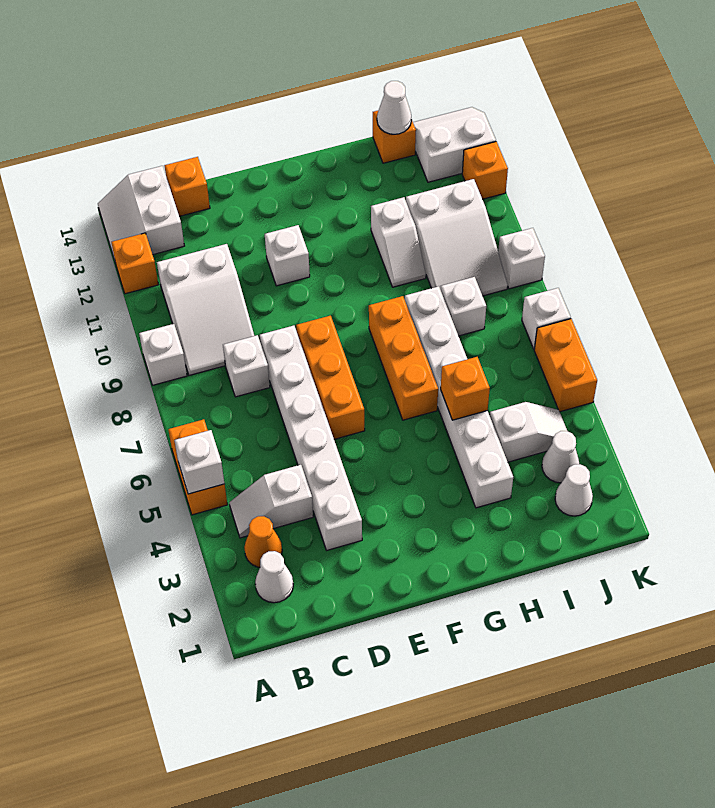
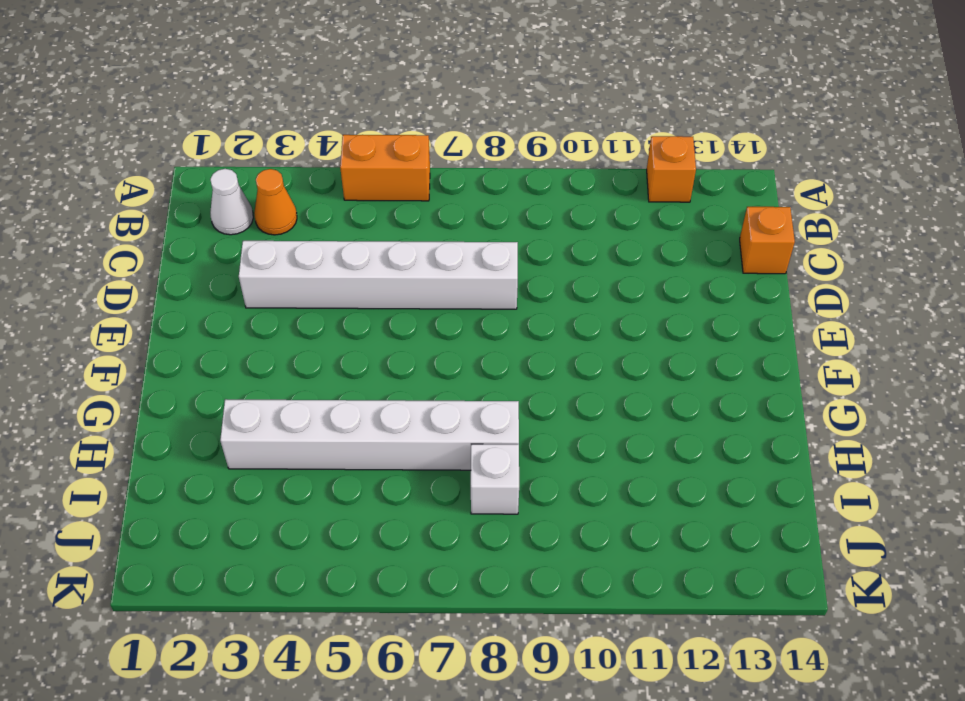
none -> white 1x1 brick [139,324,187,385]
none -> white 2x2 slope [98,166,184,260]
none -> white 1x2 slope [229,465,313,538]
none -> white 2x3 slope [157,244,254,375]

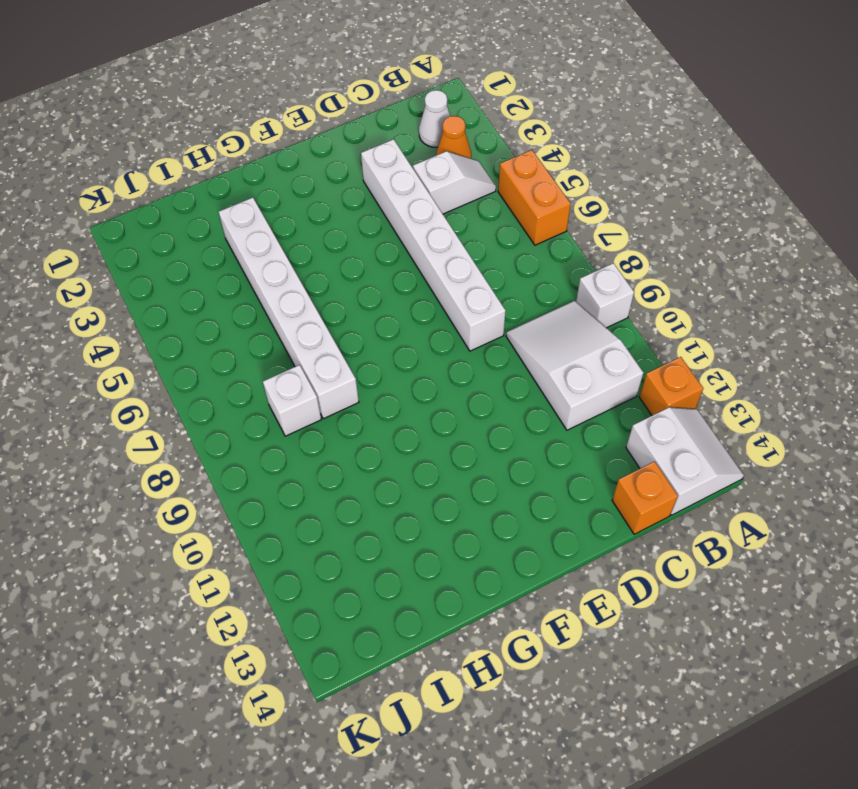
none -> white 1x1 brick [223,335,270,397]
none -> orange 1x3 brick [296,316,365,439]
none -> white 1x1 brick [265,225,310,286]
none -> orange 1x3 brick [369,296,438,420]

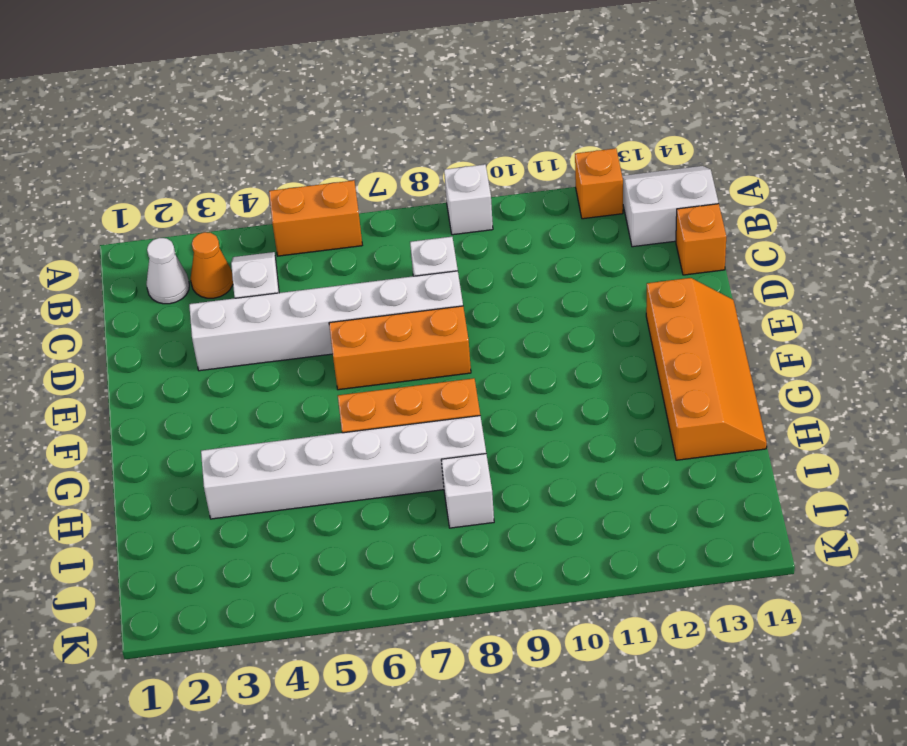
orange 2x4 slope [646,278,767,460] -> none
none -> white 2x3 slope [157,244,254,375]
none -> white 1x1 brick [265,225,310,286]
none -> white 1x2 slope [371,197,426,287]
none -> white 1x2 slope [490,402,567,462]

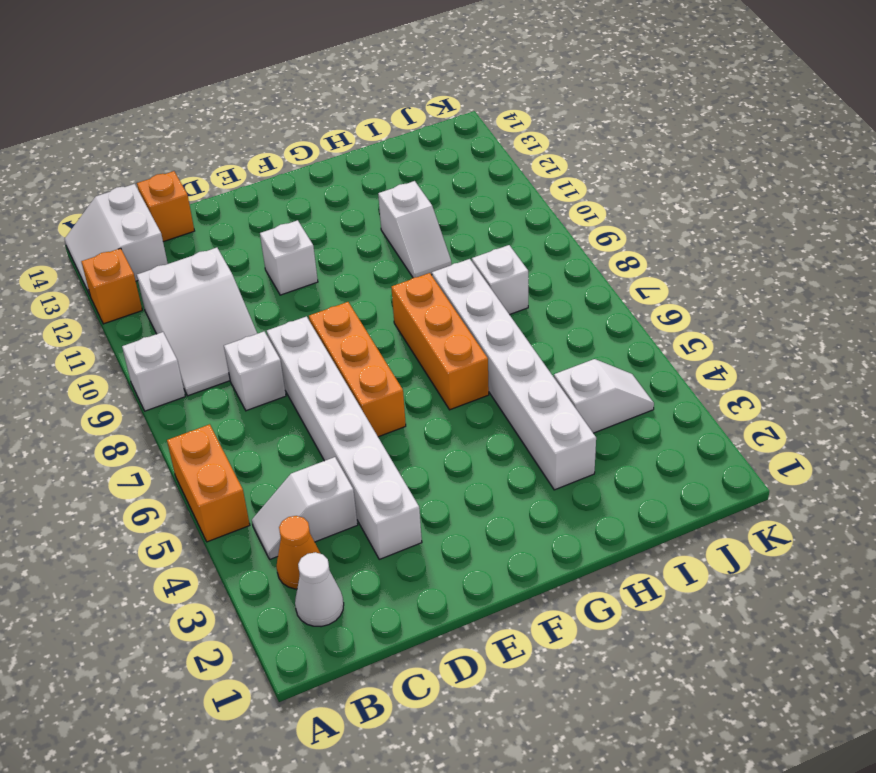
none -> white 2x3 slope [406,179,508,296]
none -> orange 1x1 brick [373,111,416,163]
none -> white 1x1 cone [555,464,593,516]
none -> white 1x1 cone [542,431,579,483]

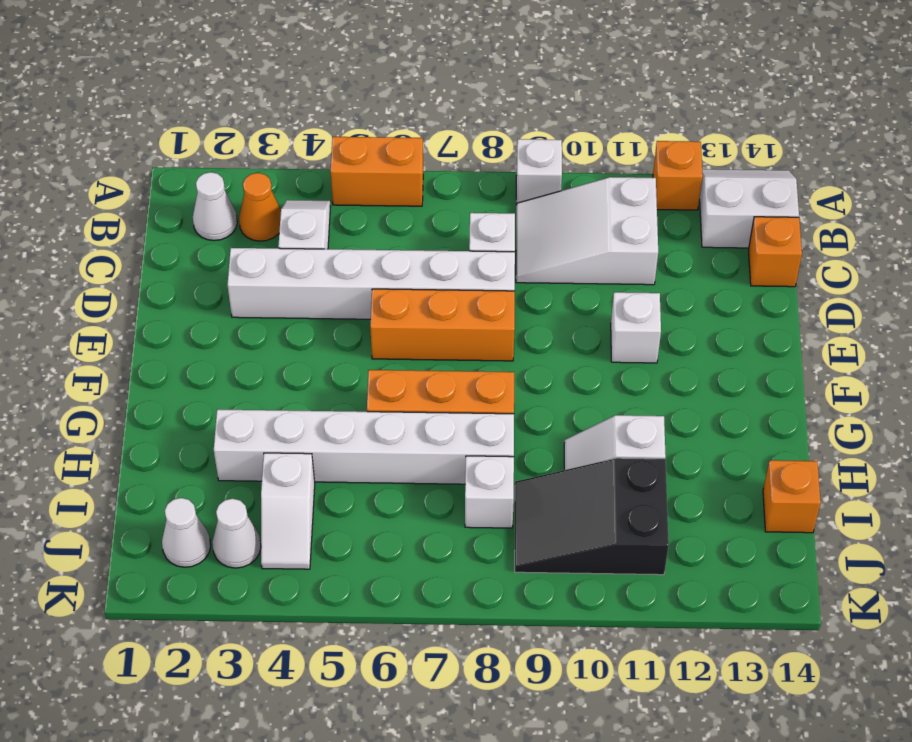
black 2x3 slope [515,458,669,575] -> white 2x3 slope [406,179,508,296]
none -> white 2x2 slope [413,107,496,182]
none -> orange 1x2 brick [534,319,597,412]
none -> white 1x1 brick [522,288,571,349]
none -> white 1x1 brick [498,228,545,289]

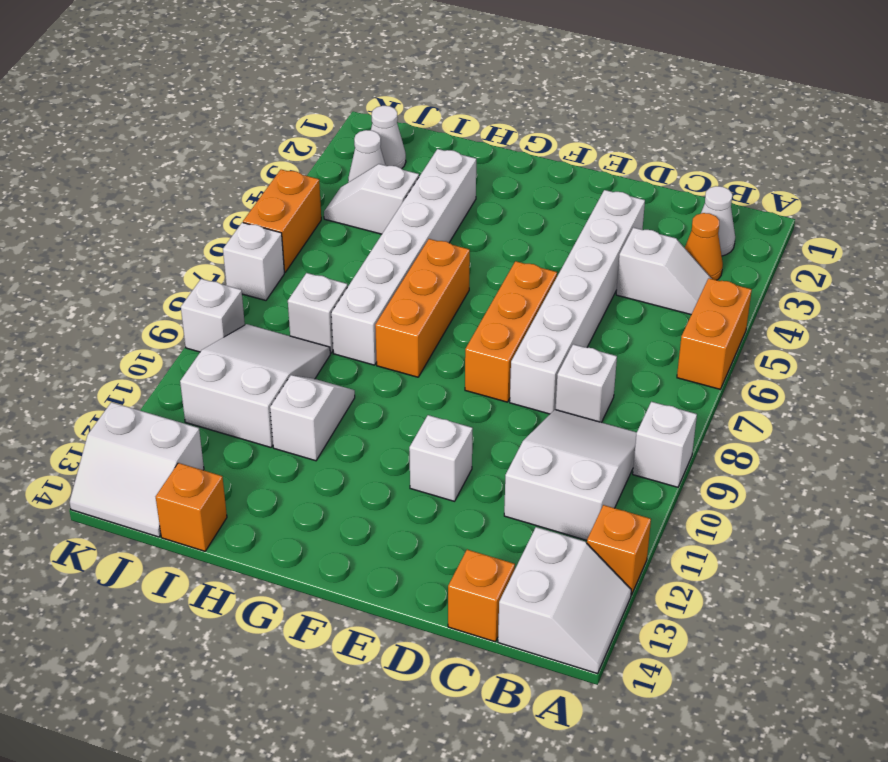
none -> orange 1x1 brick [462,142,508,199]
none -> white 1x1 brick [174,430,225,494]
none -> orange 1x1 brick [441,357,490,420]
none -> white 1x1 cone [377,81,411,134]

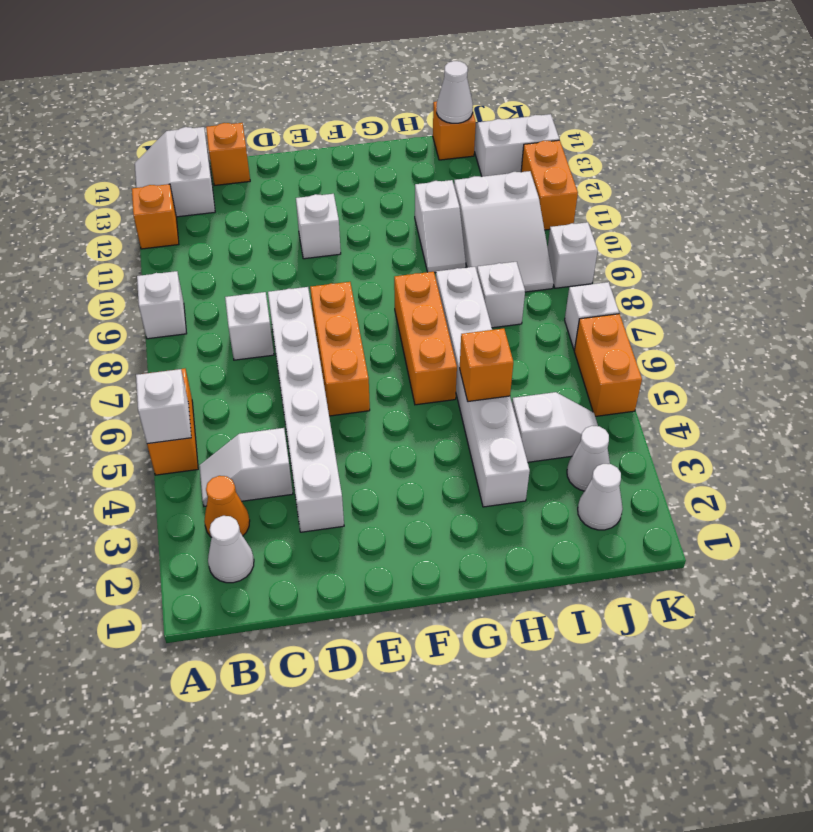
orange 1x2 brick [521,140,578,230] -> orange 1x1 brick [462,142,508,199]
none -> white 2x3 slope [157,244,254,375]

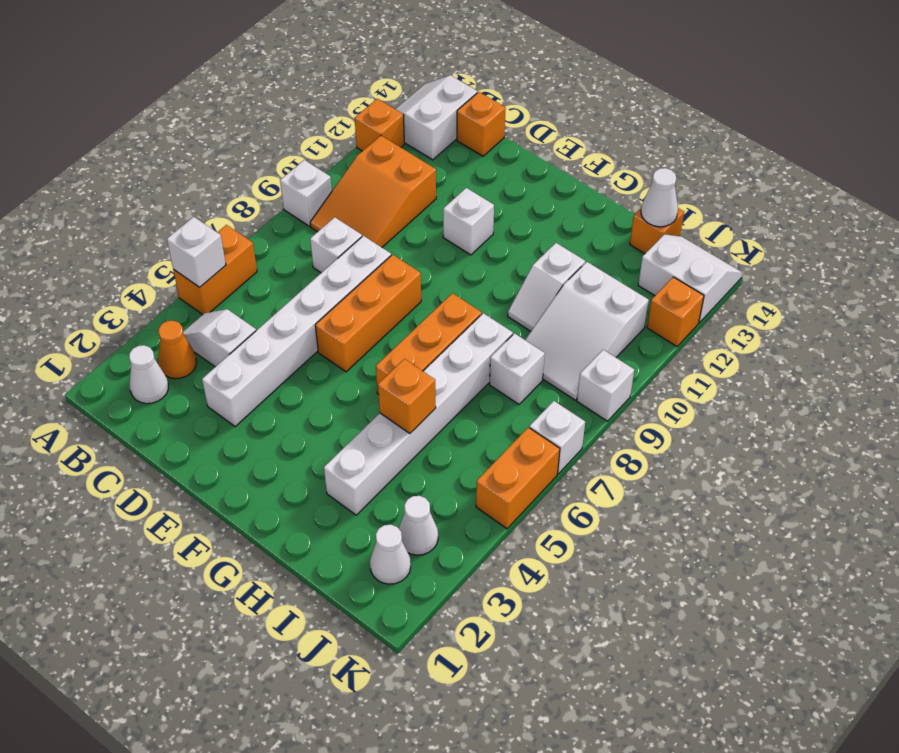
orange 2x3 slope [310,136,436,247] -> white 2x3 slope [157,244,254,375]
none -> white 1x2 slope [490,402,567,462]

